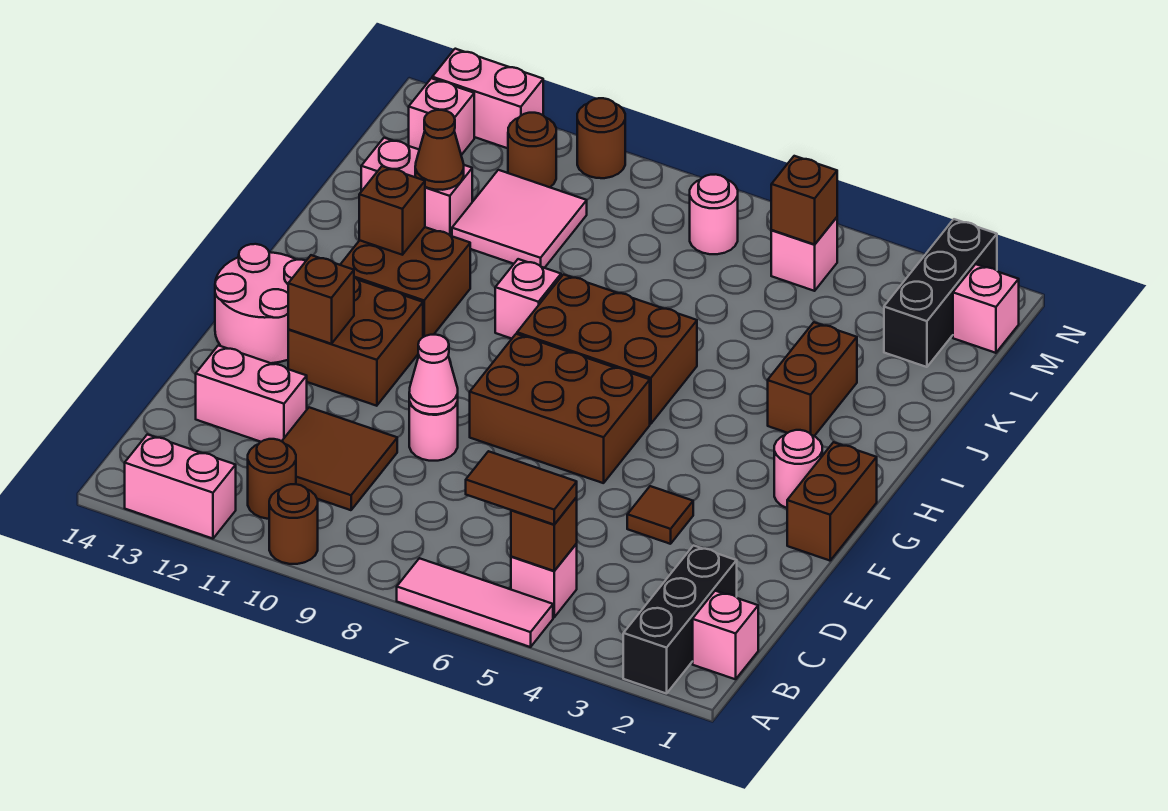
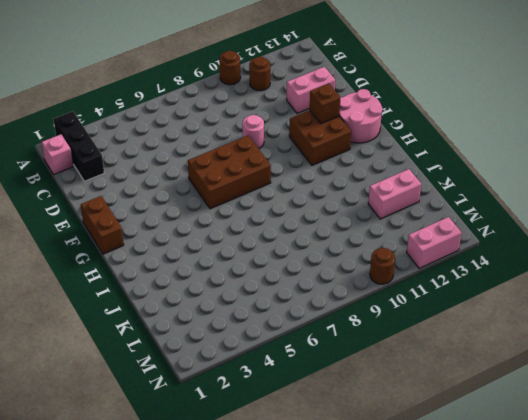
none -> pink 1x3 tile [397,558,553,647]
none -> pink 1x2 brick [125,434,236,539]
none -> pink 1x1 brick [511,544,577,617]
none -> brown 2x2 tile [282,407,397,510]

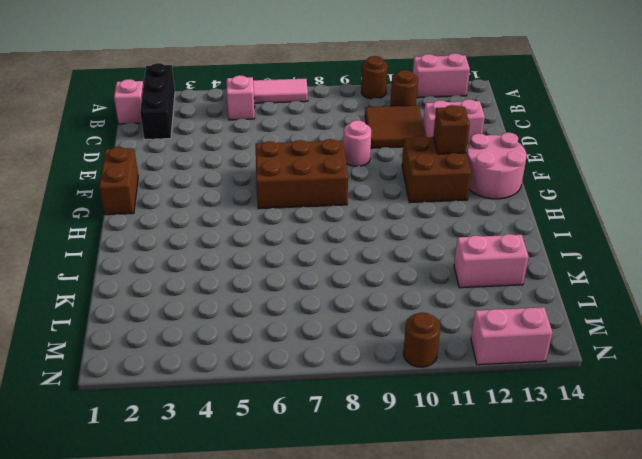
none -> brown 1x1 tile [627,486,693,544]
none -> pink 1x1 round brick [774,430,822,508]
none -> brown 2x3 brick [517,275,697,424]
none -> brown 2x2 brick [340,227,470,337]

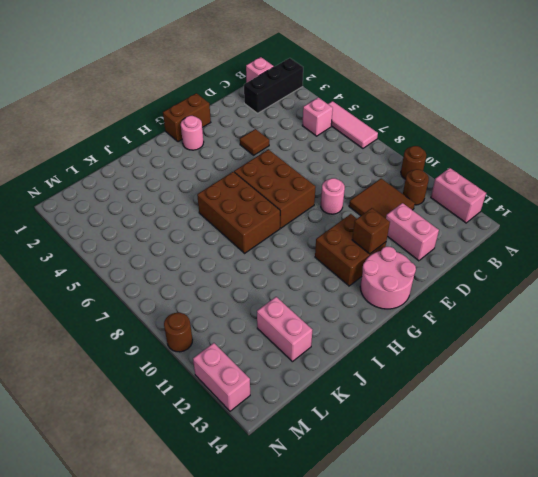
none -> brown 2x2 brick [340,227,470,337]
none -> brown 1x2 brick [768,322,857,436]
none -> pink 1x1 brick [495,259,561,339]
none -> pink 2x2 tile [452,170,587,268]

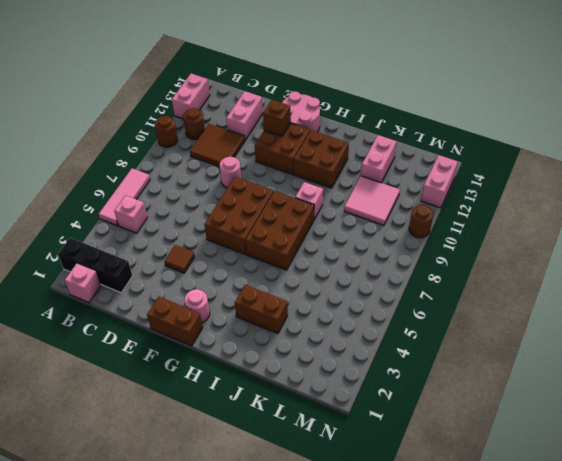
none -> black 1x3 brick [884,219,997,367]
none -> pink 1x1 brick [953,264,1019,353]
none -> pink 1x1 brick [771,217,837,291]
none -> pink 1x1 round brick [690,174,738,254]

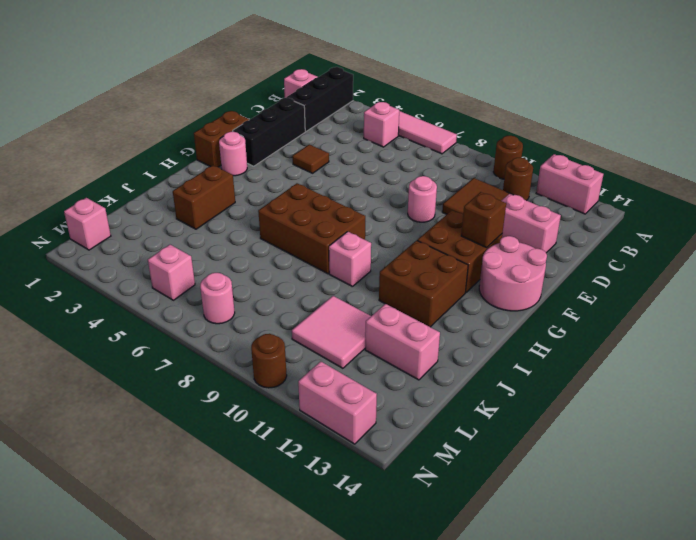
black 1x3 brick [233,98,305,166] -> black 1x3 brick moved to [884,219,997,367]
none -> brown 2x3 brick [470,334,650,483]
none -> brown 1x1 round brick [508,113,556,187]
none -> pink 1x1 brick [409,78,474,155]
none -> brown 1x1 brick [511,497,577,571]

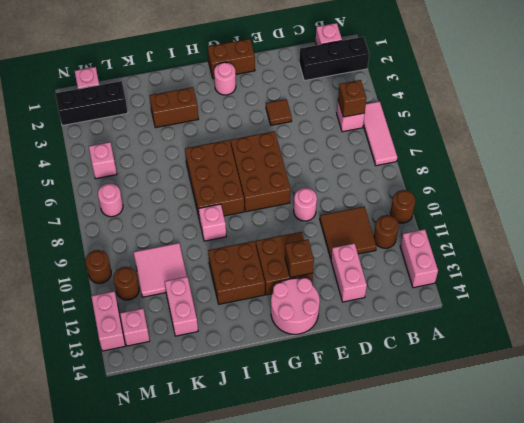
none -> pink 1x1 cone [409,335,458,414]
none -> brown 1x1 brick [359,166,425,255]
none -> brown 1x1 cone [415,110,464,190]
none -> brown 1x1 brick [771,156,837,244]

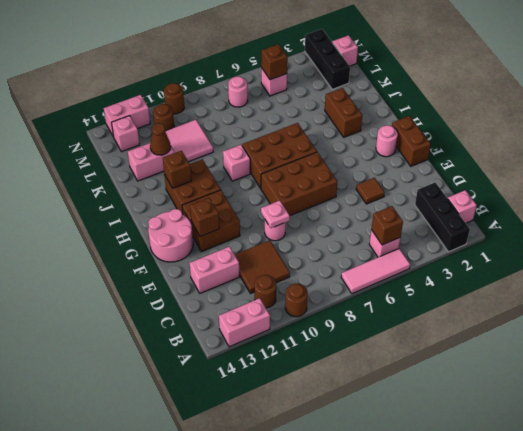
pink 1x1 plate [261,201,290,228] -> pink 1x1 cone [409,335,458,414]
none -> brown 1x2 tile [466,451,577,524]

